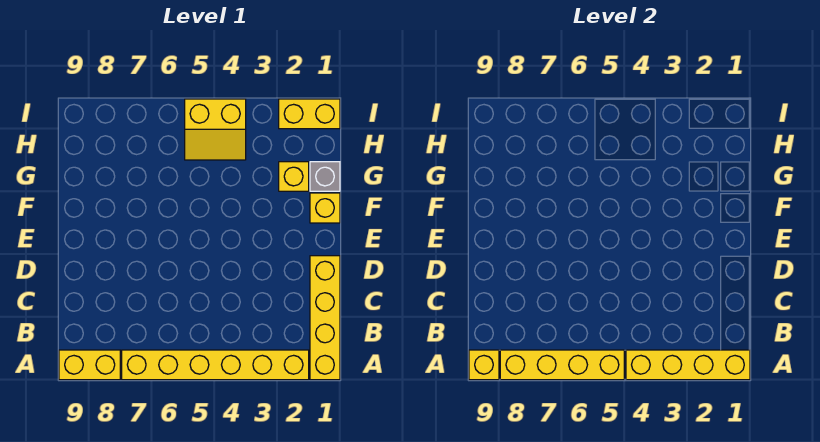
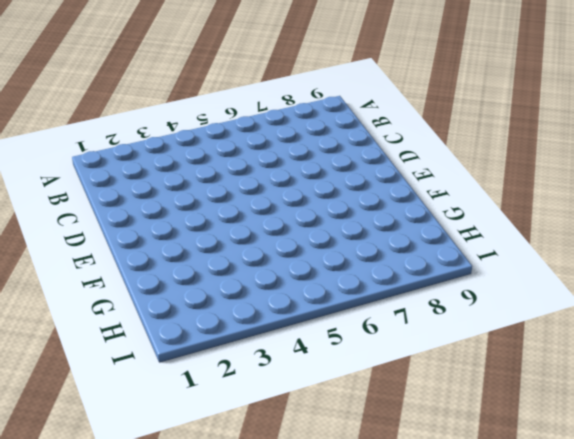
none -> yellow 1x4 brick [310,256,340,380]
none -> yellow 1x6 brick [122,350,309,380]

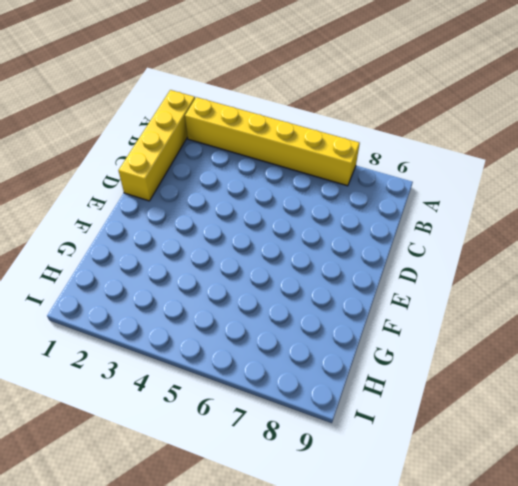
none -> yellow 1x2 brick [59,350,120,380]
none -> yellow 1x1 brick [310,193,340,223]

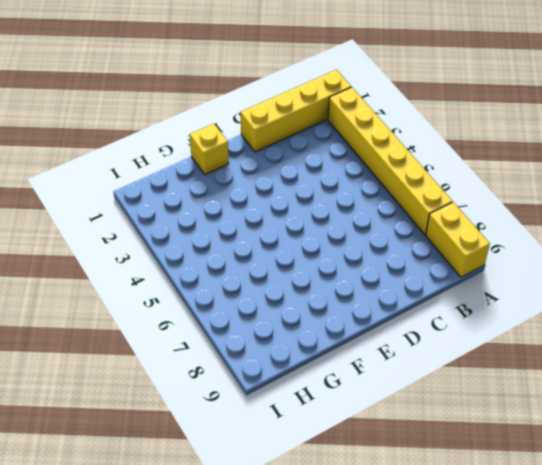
none -> grey 1x1 brick [310,162,340,191]
none -> yellow 1x1 brick [279,162,309,191]

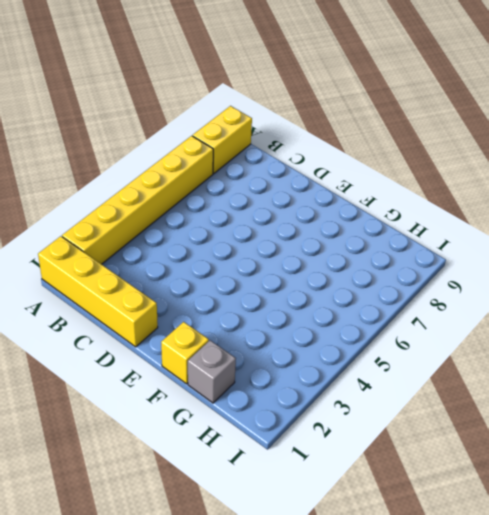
none -> yellow 1x1 brick [279,162,309,191]
none -> yellow 2x2 slope [185,99,246,160]

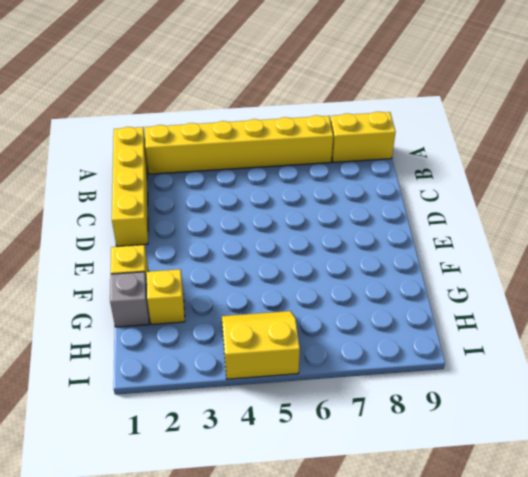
none -> yellow 1x2 brick [279,99,340,129]
none -> yellow 1x4 brick [626,350,750,380]

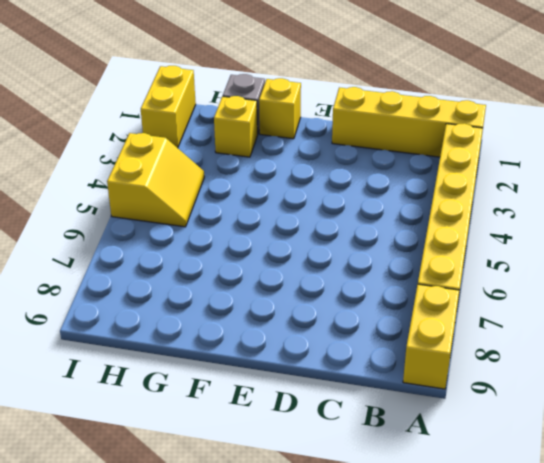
none -> yellow 1x4 brick [626,350,750,380]
none -> yellow 1x4 brick [500,350,624,380]

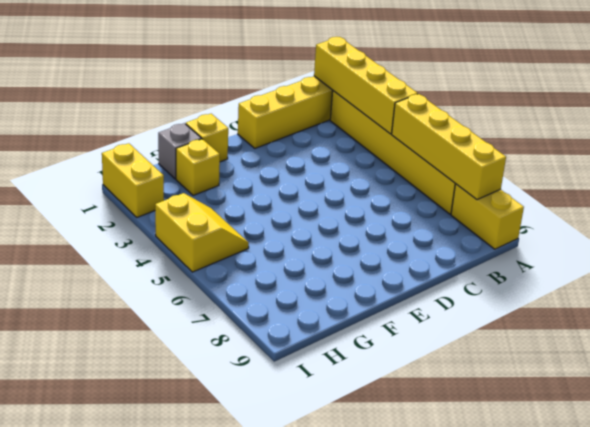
none -> yellow 1x1 brick [469,350,499,380]

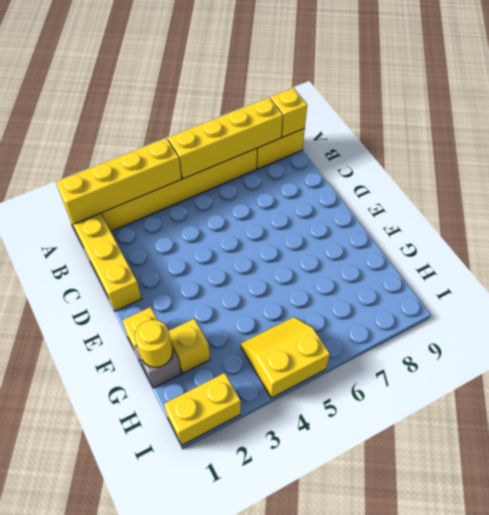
yellow 1x1 round brick [135,320,173,367] -> none

